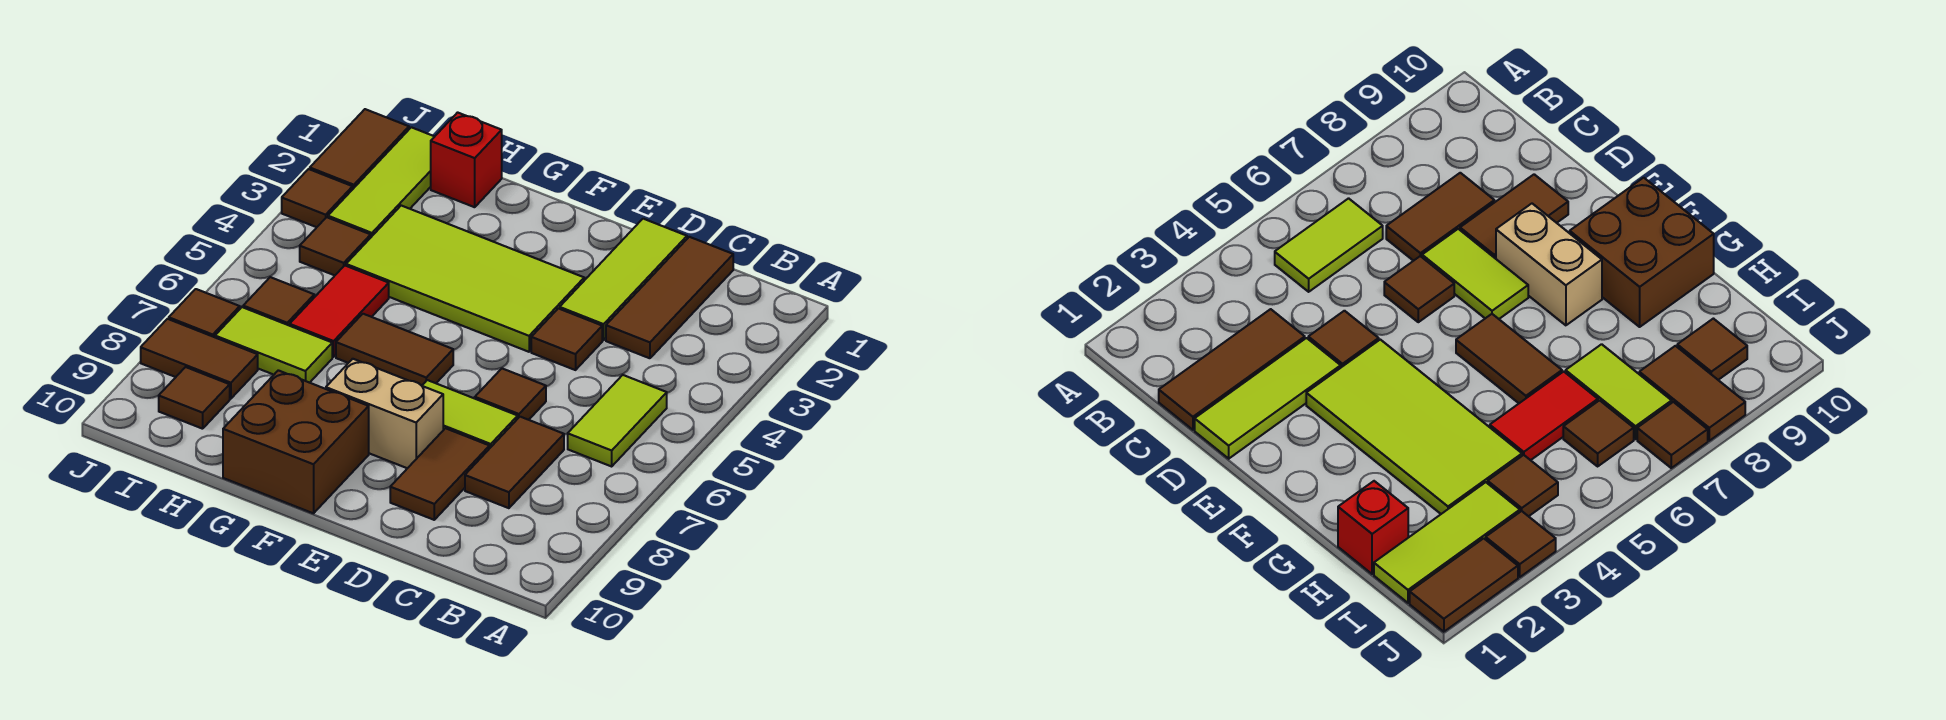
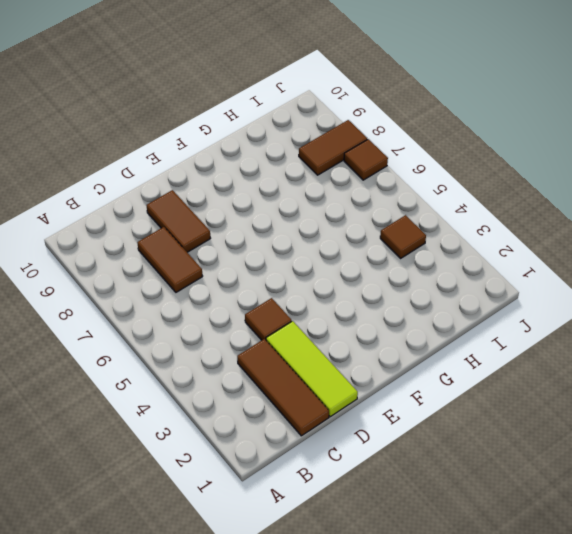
none -> lime 1x2 tile [568,375,667,466]
none -> brown 1x1 tile [475,369,546,420]
none -> lime 1x2 tile [422,380,518,448]

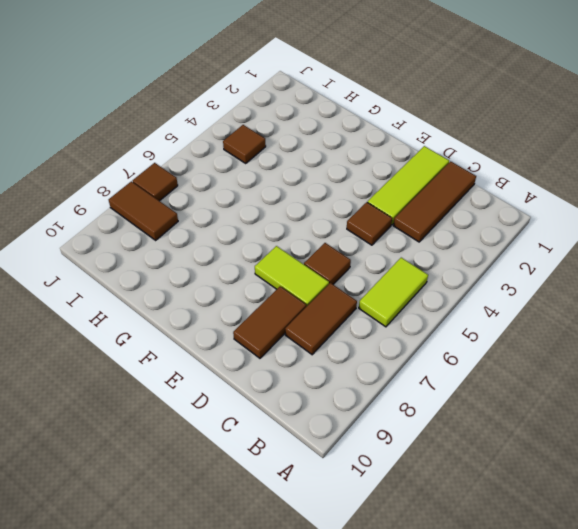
none -> lime 2x4 tile [346,206,584,352]
none -> tan 1x2 brick [326,359,443,468]
none -> brown 1x2 tile [336,314,453,386]

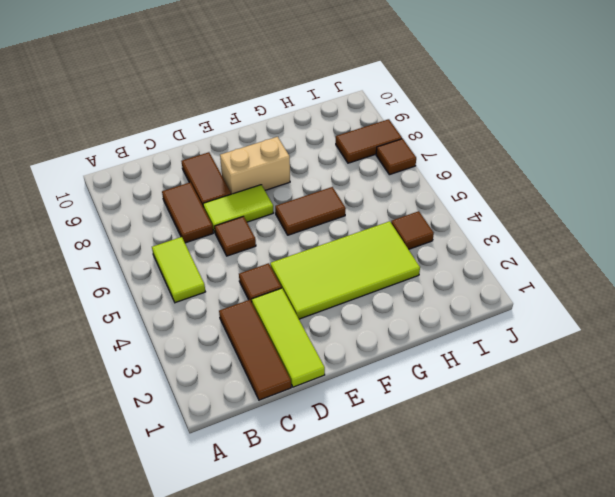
none -> brown 2x2 brick [223,370,369,513]
none -> red 1x1 brick [431,112,502,207]
none -> red 1x2 tile [290,266,389,357]

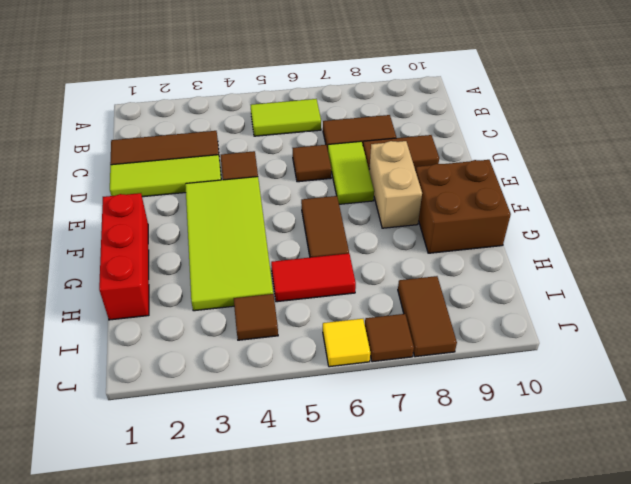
red 1x3 brick [99,193,149,320] -> red 1x1 brick [431,112,502,207]
yellow 1x1 tile [323,319,370,367] -> none
none -> lime 1x2 tile [215,307,332,383]
none -> lime 1x3 tile [328,127,435,237]
none -> brown 1x1 tile [243,277,314,326]

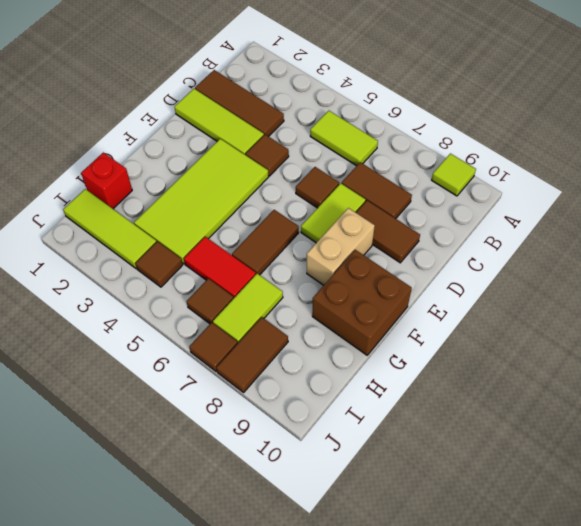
lime 1x1 tile [432,154,476,196] -> none
none -> brown 1x1 tile [159,367,230,429]
none -> brown 1x2 tile [310,109,409,189]
none -> brown 1x1 tile [282,169,353,227]

